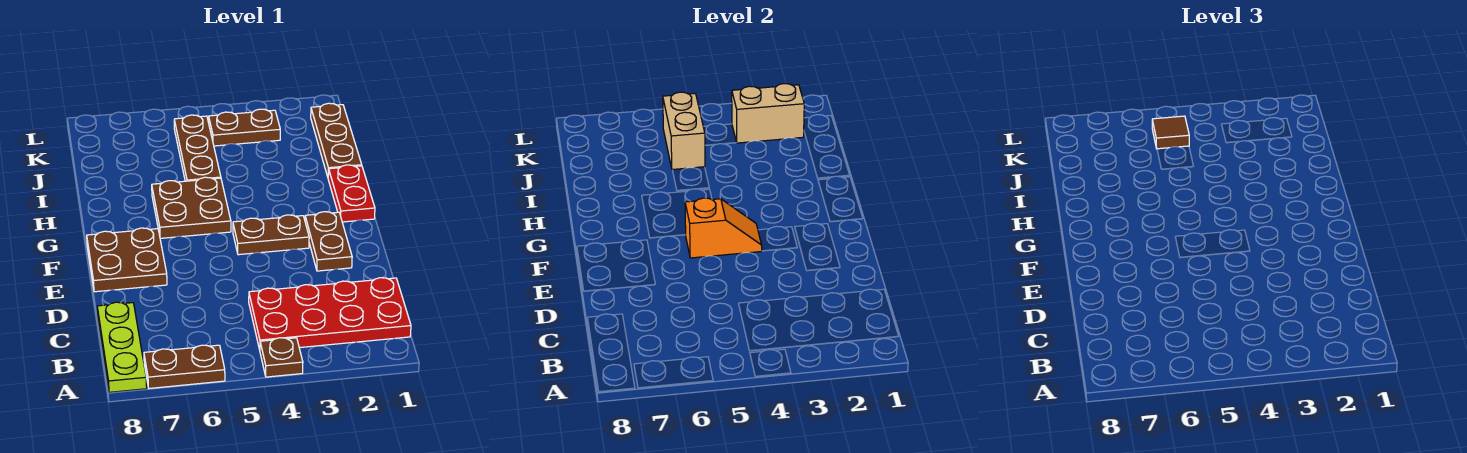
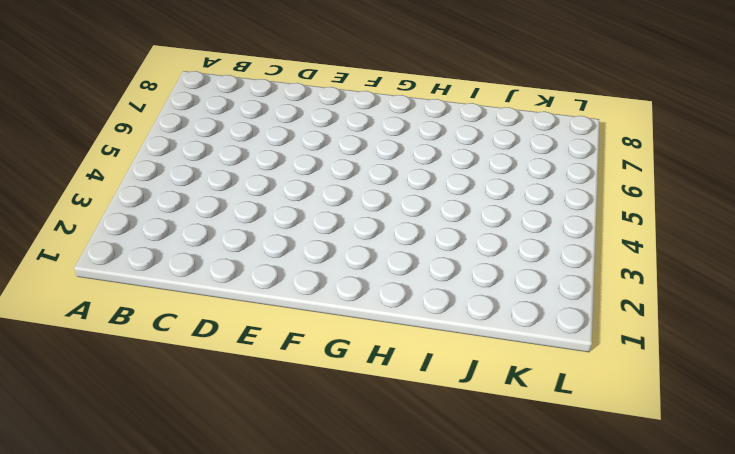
none -> brown 1x1 plate [260,338,303,377]
none -> brown 1x2 plate [144,345,225,388]
none -> lime 1x3 plate [97,302,147,392]

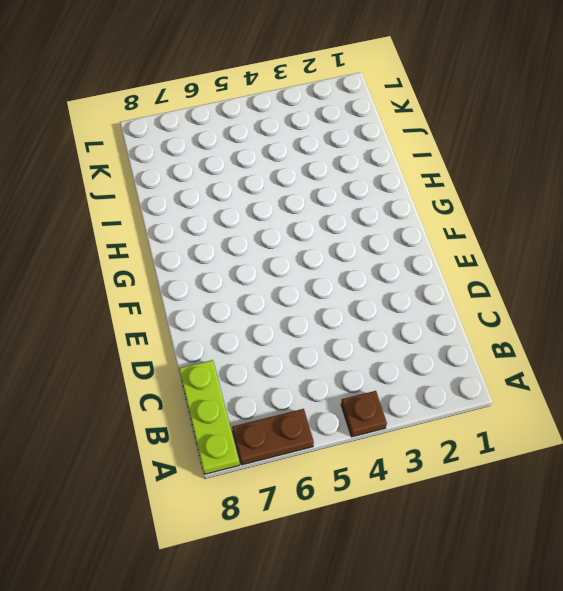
none -> red 2x4 plate [249,278,411,350]
none -> brown 1x2 plate [305,212,352,271]
none -> brown 2x2 plate [87,228,167,292]

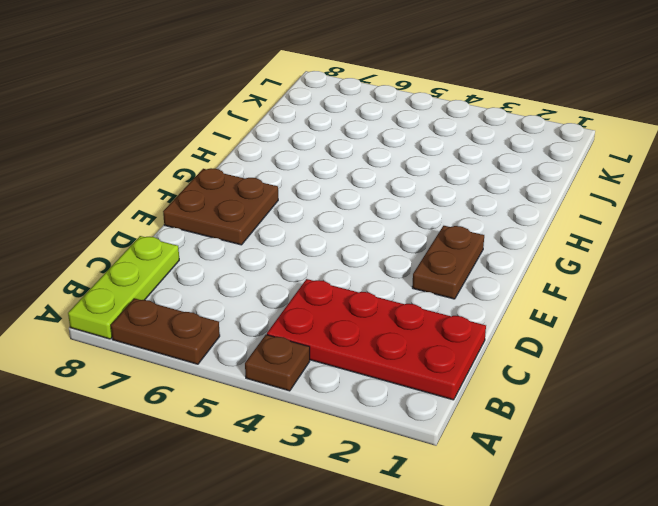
none -> brown 1x2 plate [233,215,309,255]
none -> red 1x2 plate [328,165,375,222]
none -> brown 2x2 plate [152,177,231,238]

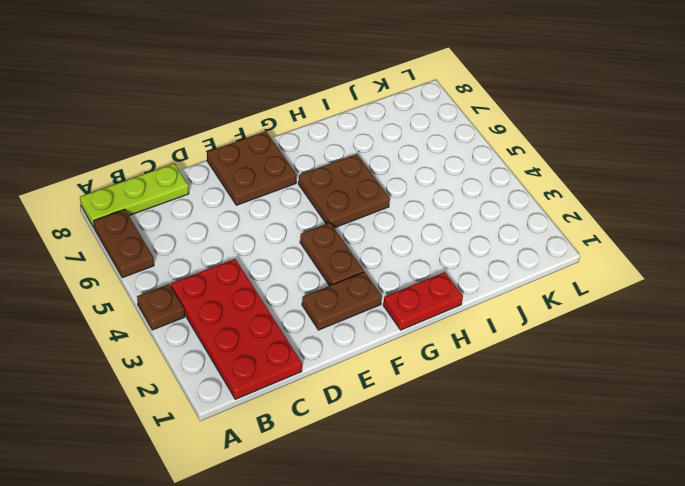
none -> brown 1x3 plate [311,103,362,177]
none -> brown 1x3 plate [174,115,221,181]
none -> brown 1x2 plate [209,109,280,146]

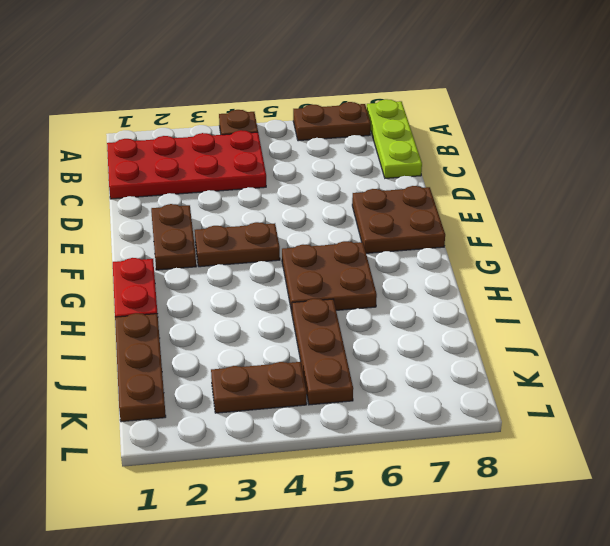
none -> orange 1x2 slope [685,198,762,258]
none -> tan 1x2 brick [663,92,705,170]
none -> tan 1x2 brick [732,84,804,143]

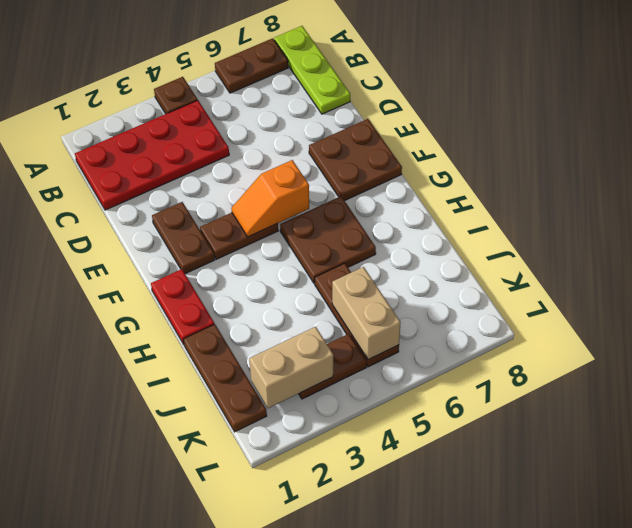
none -> brown 1x1 tile [1152,116,1189,149]

